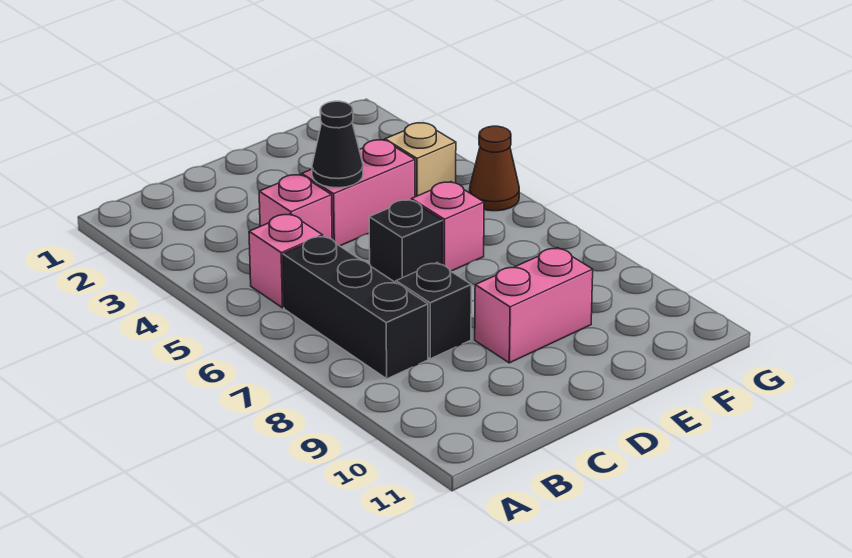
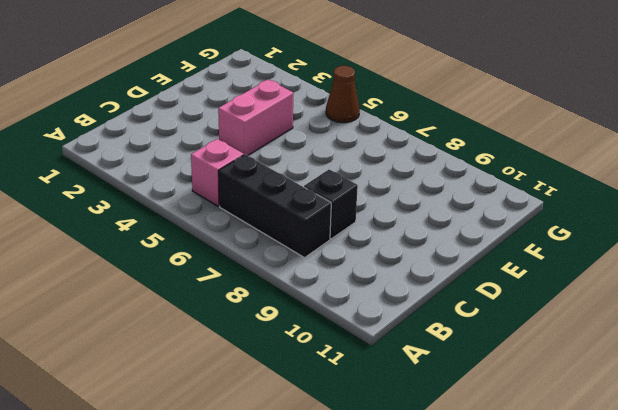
none -> pink 1x1 brick [259,174,332,239]
none -> black 1x1 brick [369,200,442,283]

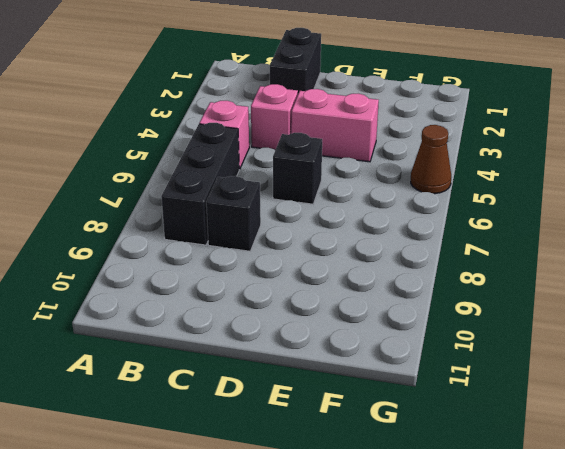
black 1x2 brick [270,28,321,94] -> none
none -> pink 1x2 brick [475,248,593,363]
none -> pink 1x1 brick [411,182,484,271]

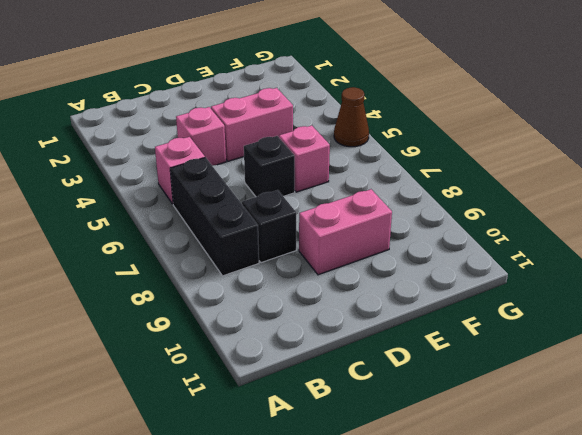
none -> tan 1x1 brick [385,123,456,197]
none -> black 1x1 cone [312,101,363,188]

